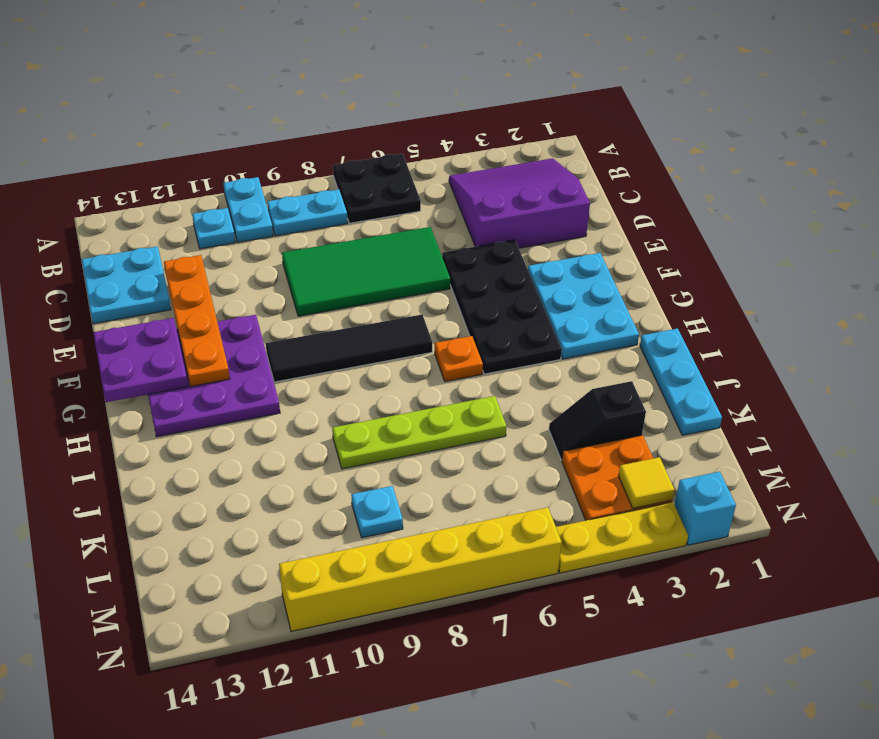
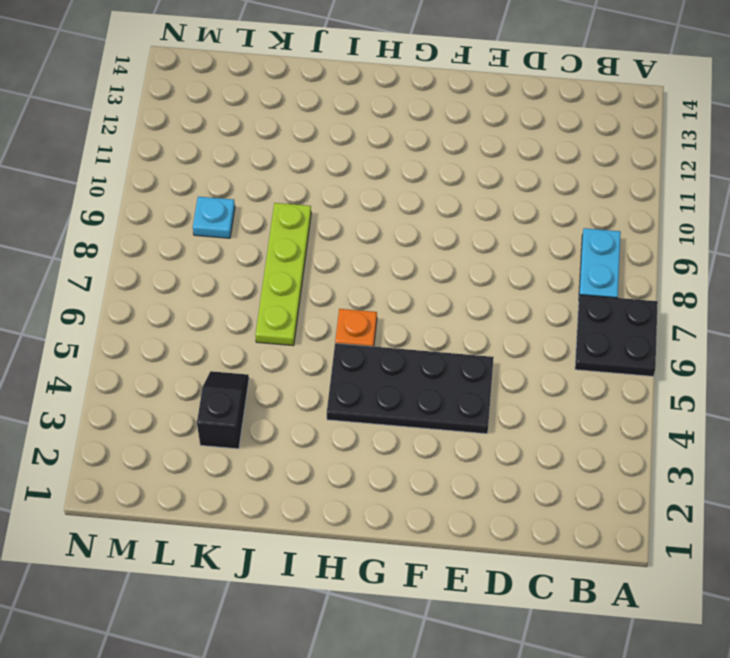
none -> cyan 1x2 plate [223,177,273,242]
none -> purple 3x3 slope [449,158,590,248]
none -> cyan 1x1 plate [192,208,236,249]

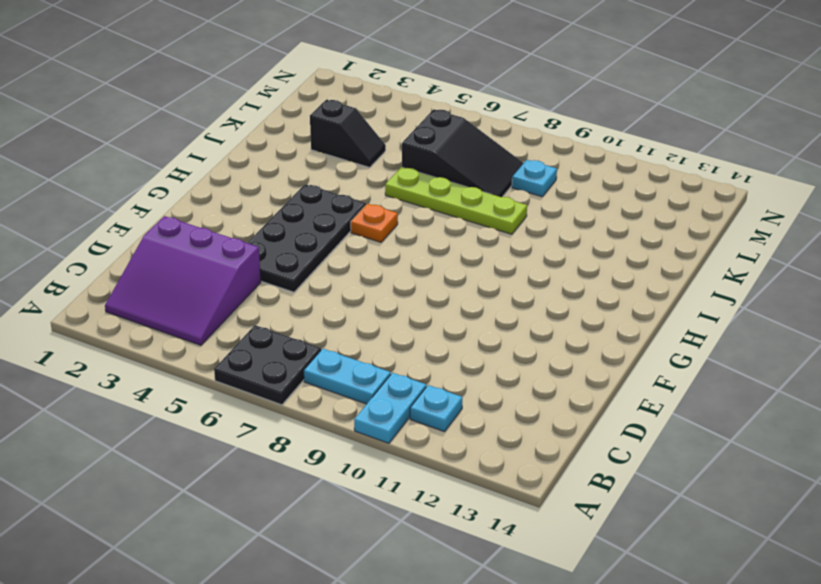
black 2x3 slope [402,109,523,197] -> none
none -> cyan 2x2 plate [82,246,171,324]
none -> green 2x4 tile [282,227,450,316]
none -> cyan 2x3 plate [528,253,639,359]

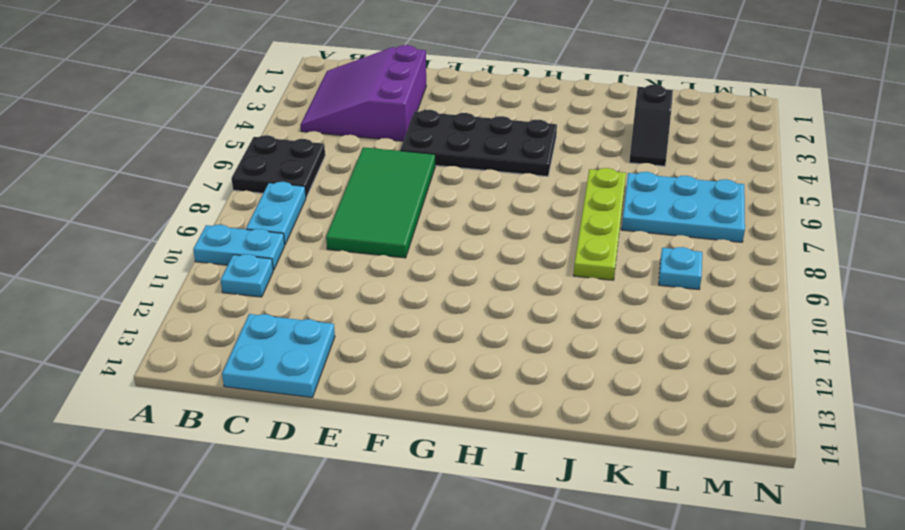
cyan 2x3 plate [622,172,745,242] -> cyan 2x3 plate moved to [528,253,639,359]
none -> purple 3x3 plate [148,315,280,437]
none -> black 1x4 tile [266,315,432,382]
none -> orange 1x1 plate [435,336,483,382]

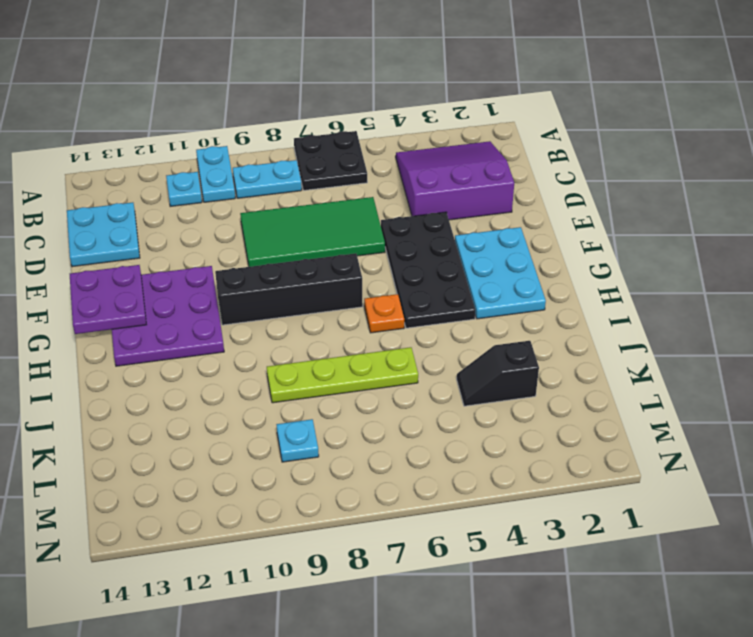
black 1x4 brick [215,253,363,325] -> black 1x4 tile [266,315,432,382]
none -> cyan 1x3 plate [640,328,722,435]
none -> orange 2x2 plate [562,435,672,520]
none -> cyan 1x1 brick [674,472,736,545]

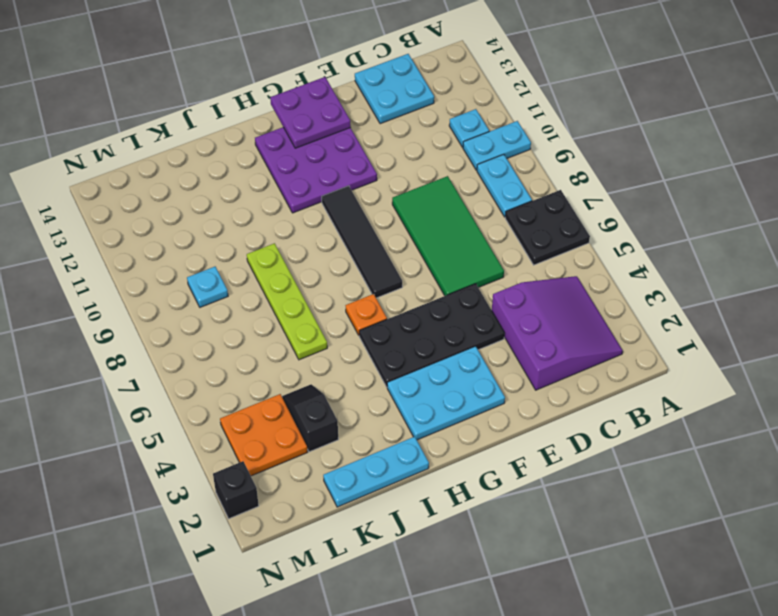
black 1x1 brick [213,461,259,519] -> cyan 1x1 brick [674,472,736,545]
none -> yellow 1x3 plate [556,502,688,573]
none -> yellow 1x6 brick [279,508,562,631]
none -> orange 1x4 plate [164,255,230,387]

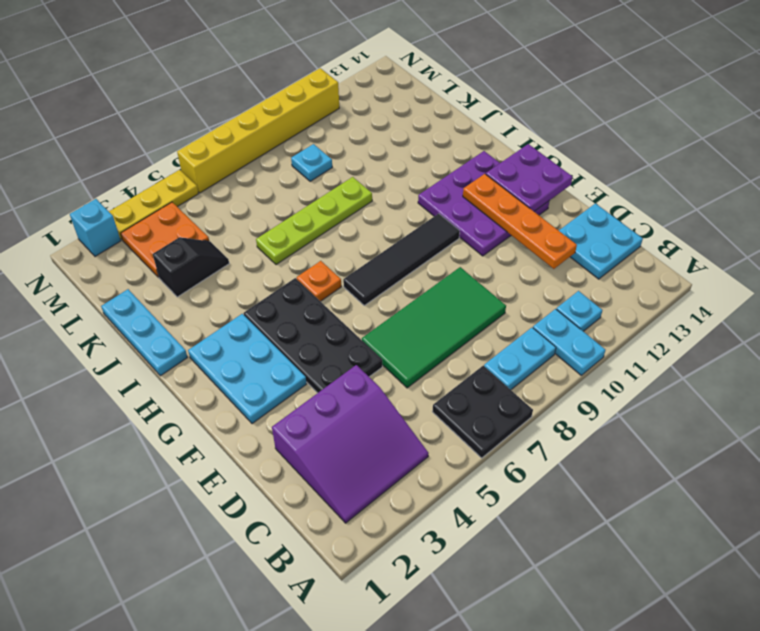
none -> yellow 1x1 tile [618,457,674,508]

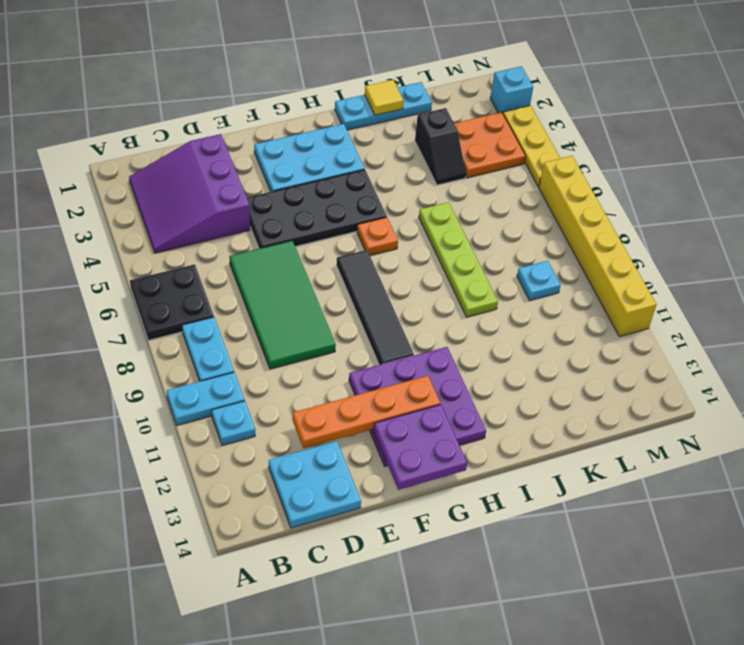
yellow 1x1 tile [365,80,404,115] -> yellow 1x1 tile moved to [618,457,674,508]

